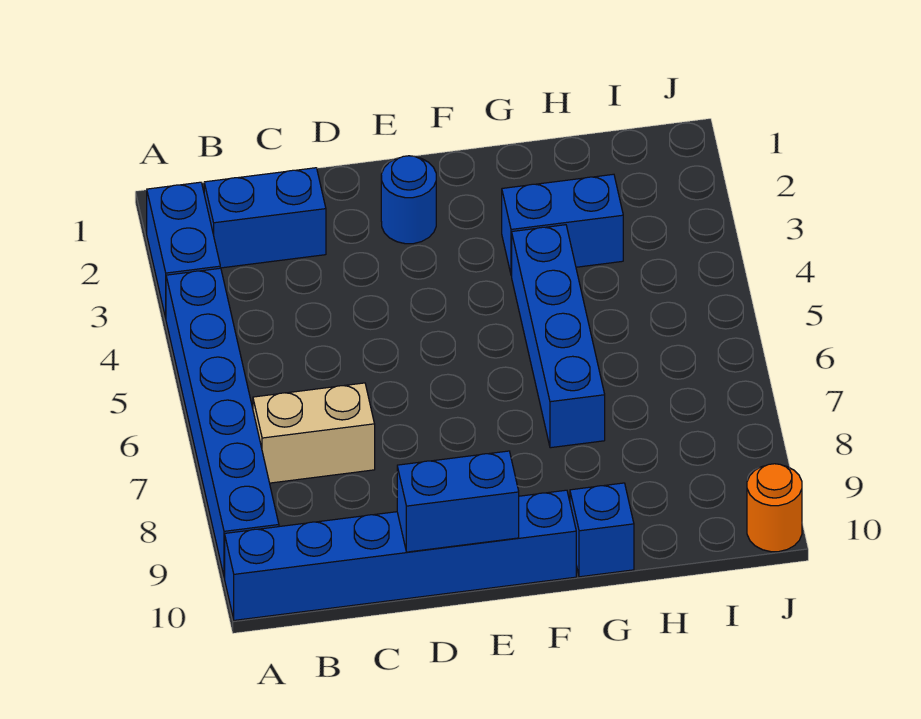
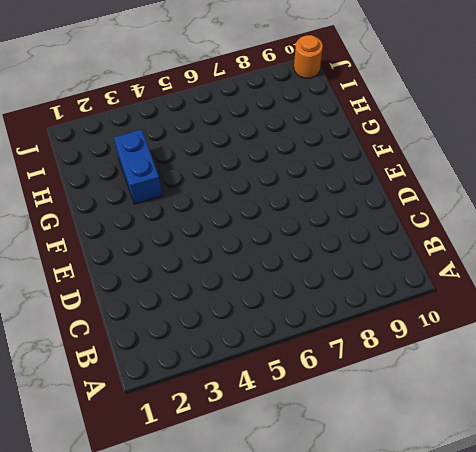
none -> blue 1x2 brick [147,182,220,318]
none -> blue 1x6 brick [166,268,279,577]

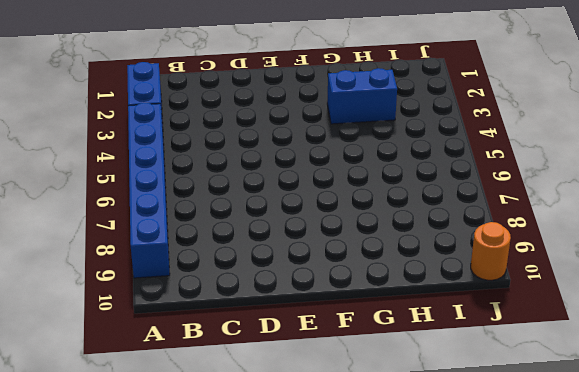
none -> blue 1x6 brick [225,490,576,620]
none -> blue 1x2 brick [204,168,326,268]

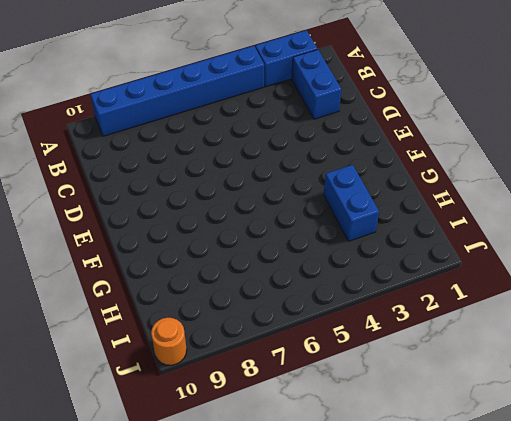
none -> blue 1x6 brick [225,490,576,620]
none -> tan 1x2 brick [253,383,375,483]

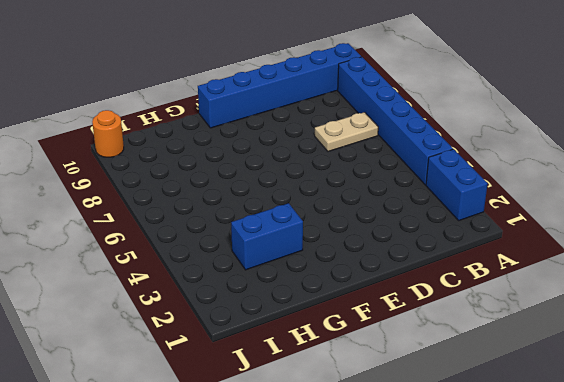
tan 1x2 plate [315,112,378,151] -> tan 1x2 brick [253,383,375,483]
none -> blue 1x2 brick [204,168,326,268]
none -> blue 1x1 round brick [381,156,436,244]

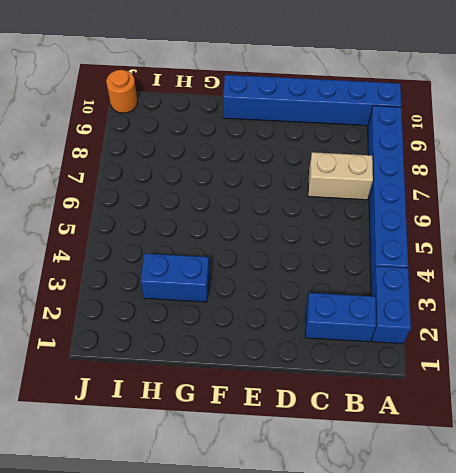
none -> blue 1x1 round brick [381,156,436,244]
none -> blue 1x4 brick [512,225,605,448]

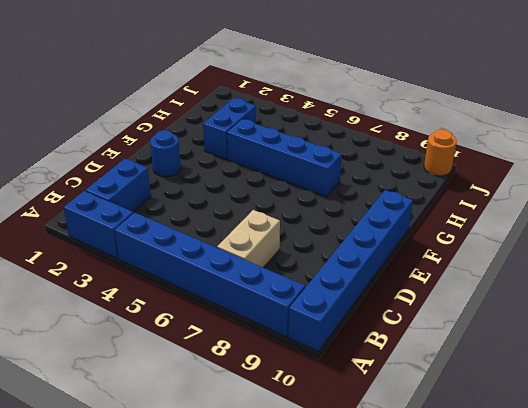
none -> blue 1x1 brick [570,483,634,577]
none -> blue 1x2 brick [397,451,519,552]

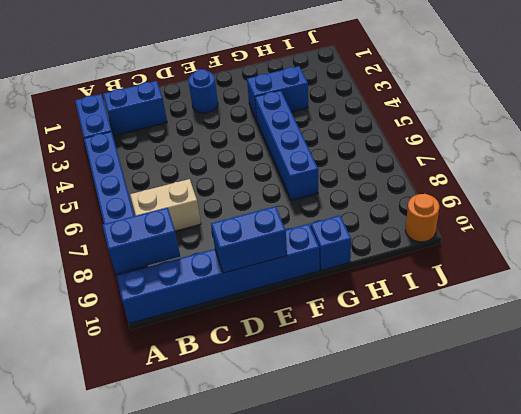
blue 1x2 brick [103,208,180,274] -> none

